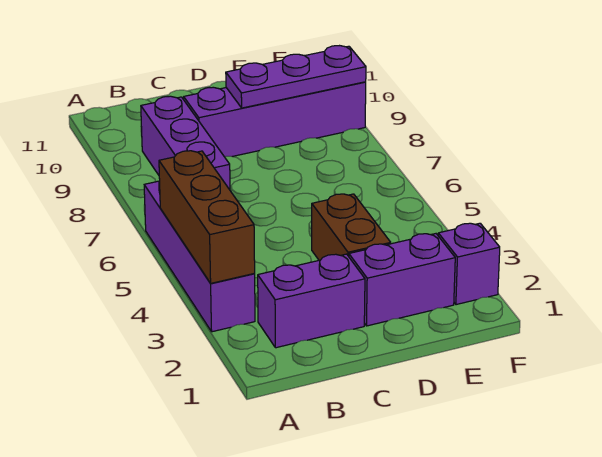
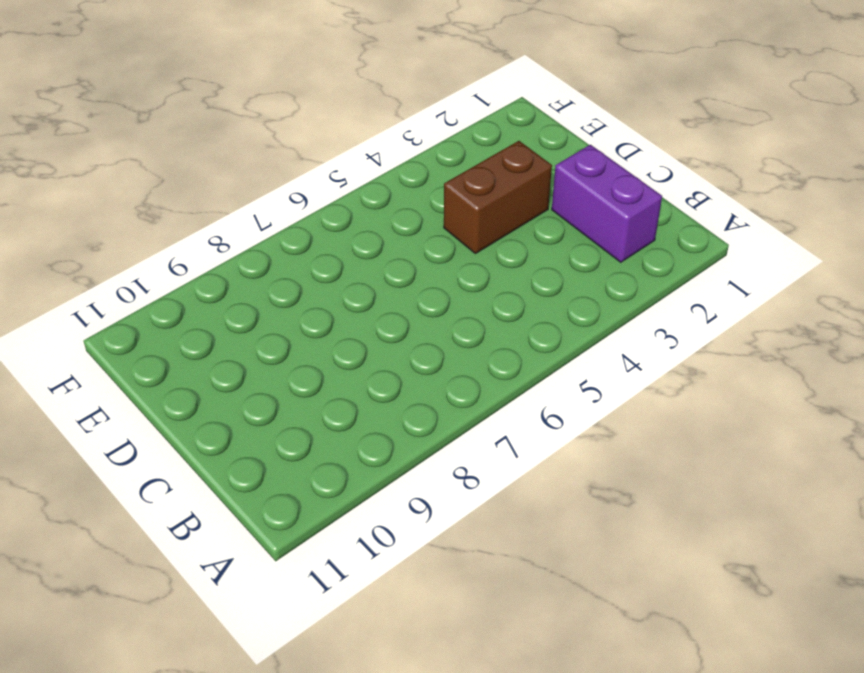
none -> purple 1x4 brick [144,181,255,332]
none -> purple 1x3 brick [141,96,230,190]

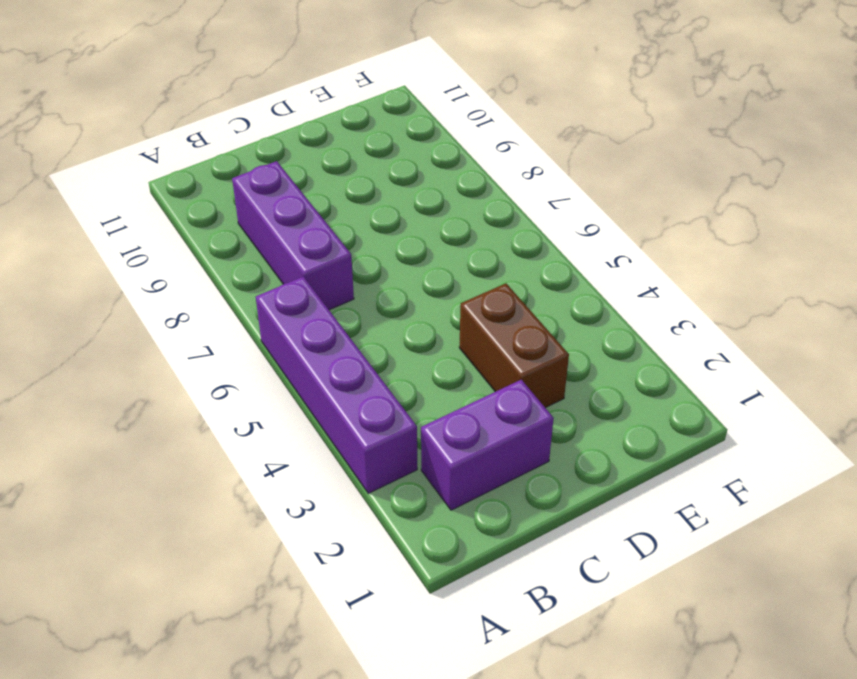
none -> purple 1x4 brick [184,82,366,157]
none -> purple 1x2 brick [349,234,455,326]

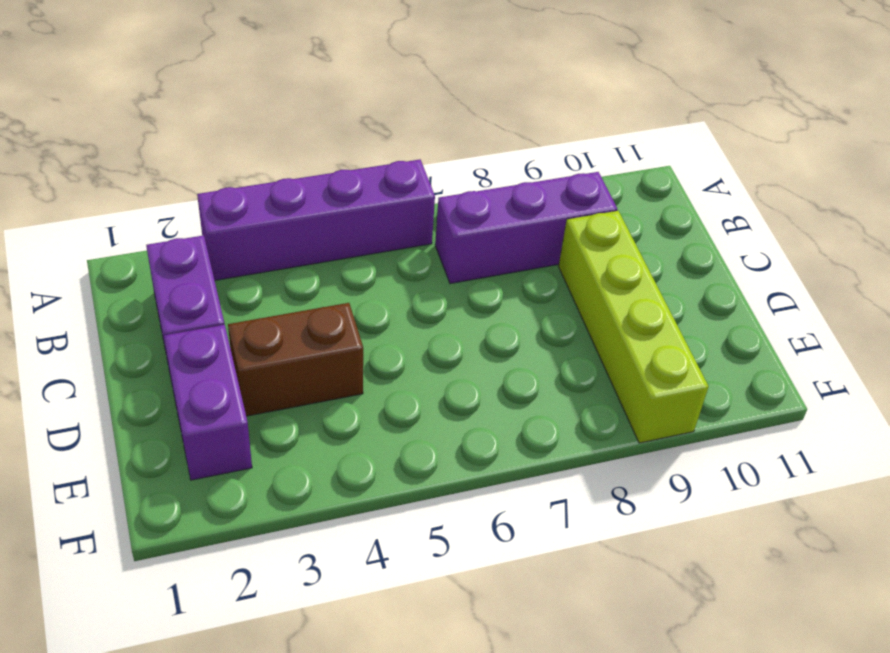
lime 1x4 brick [559,211,709,443] -> purple 1x4 brick [184,82,366,157]
none -> purple 1x1 brick [438,223,500,305]
none -> brown 1x3 brick [159,151,255,283]

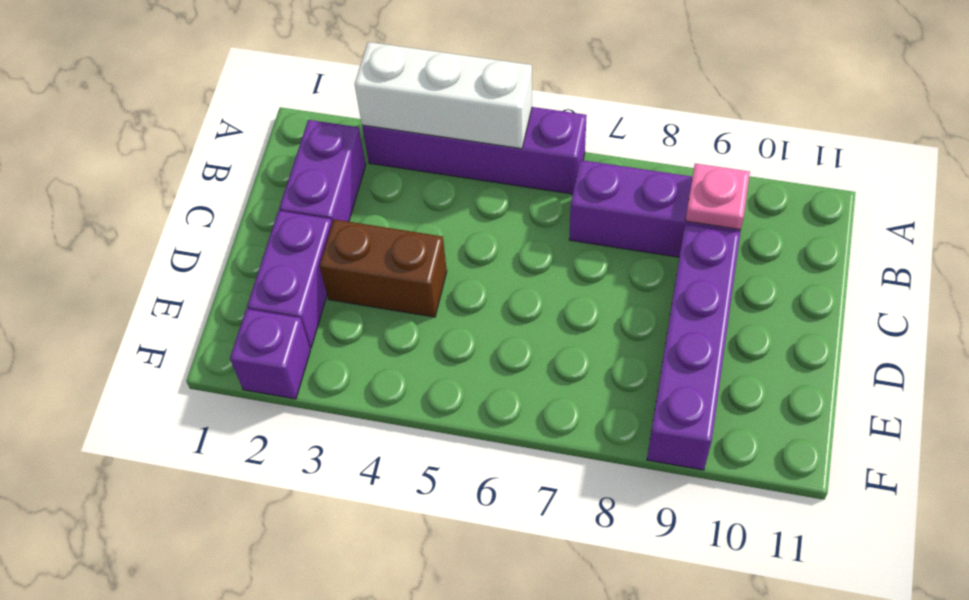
white 1x3 brick [355,42,532,149] -> brown 1x3 brick [159,151,255,283]
pink 1x1 plate [685,164,750,230] -> none
none -> purple 1x3 plate [226,46,366,108]

